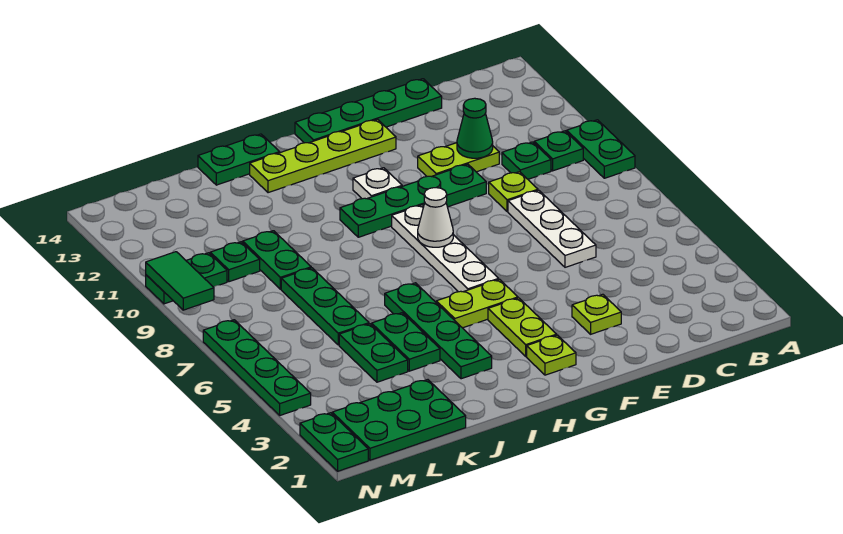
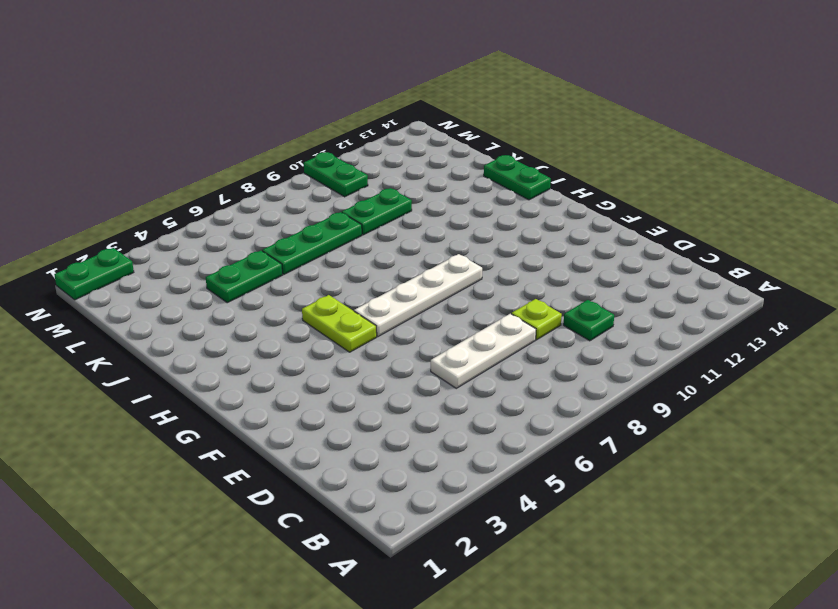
none -> green 1x2 plate [567,120,635,178]
none -> green 1x1 plate [534,131,583,171]
none -> lime 1x2 plate [418,143,499,176]

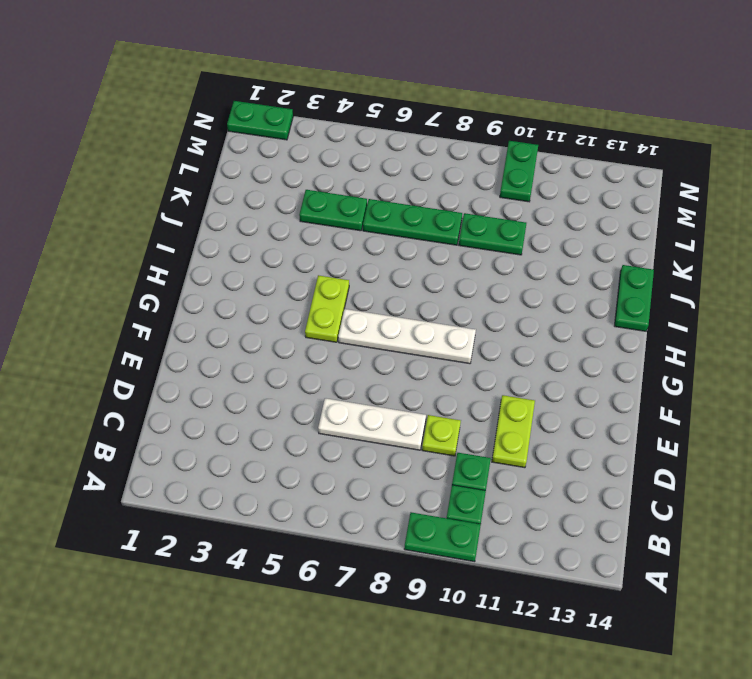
none -> green 1x4 plate [295,79,442,143]
none -> lime 1x1 plate [572,294,621,334]
none -> green 1x4 plate [340,164,486,237]

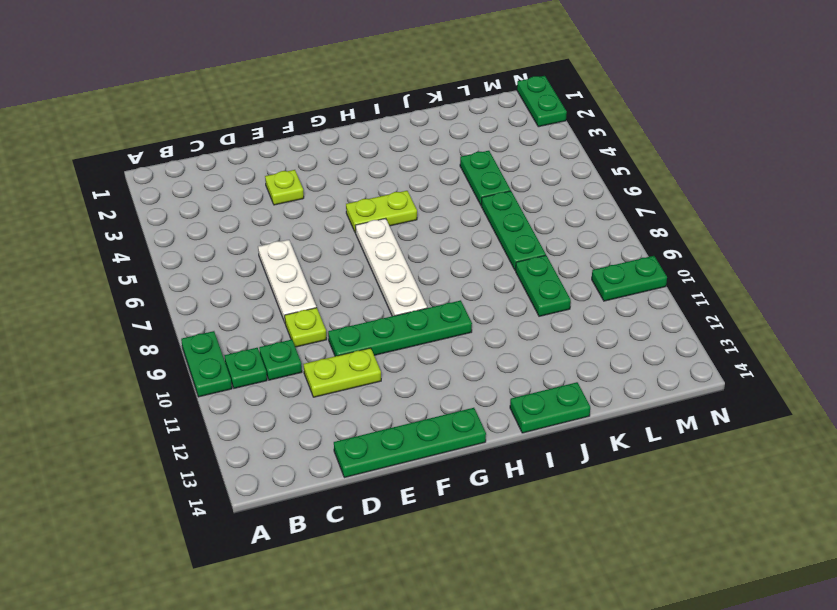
none -> lime 1x4 plate [250,119,396,193]
none -> lime 1x1 plate [527,335,576,375]
none -> lime 1x2 plate [488,298,557,356]

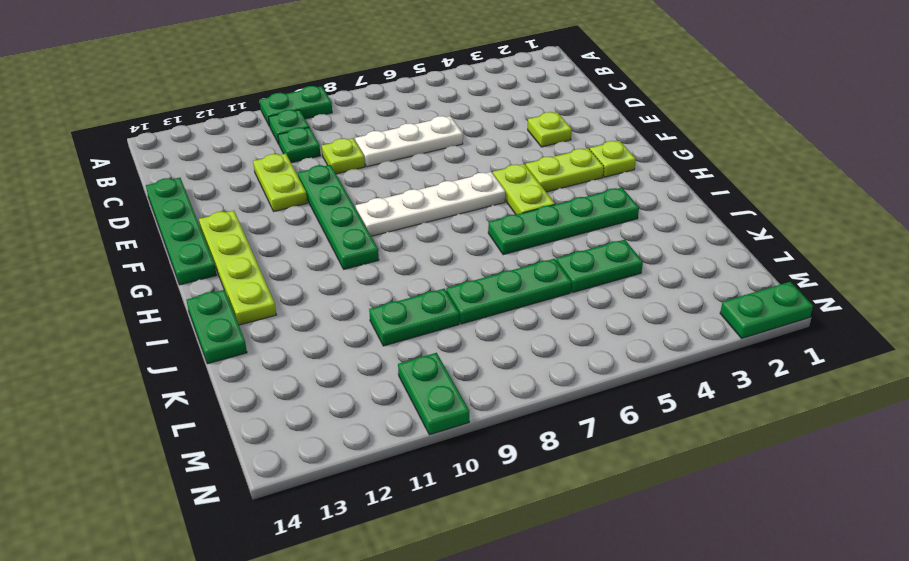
none -> white 1x1 plate [353,168,402,199]
none -> green 1x2 plate [372,313,440,371]
none -> green 2x3 plate [332,380,466,460]

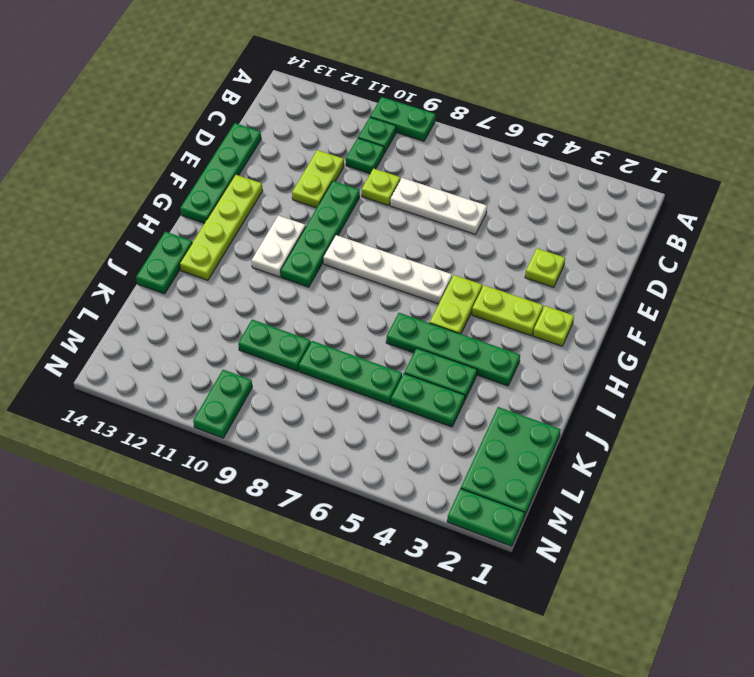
white 1x2 plate [252,215,306,277] -> white 1x1 plate [353,168,402,199]
none -> green 1x1 plate [210,242,260,282]
none -> green 1x4 plate [203,320,311,415]
none -> green 1x1 cone [457,98,493,158]

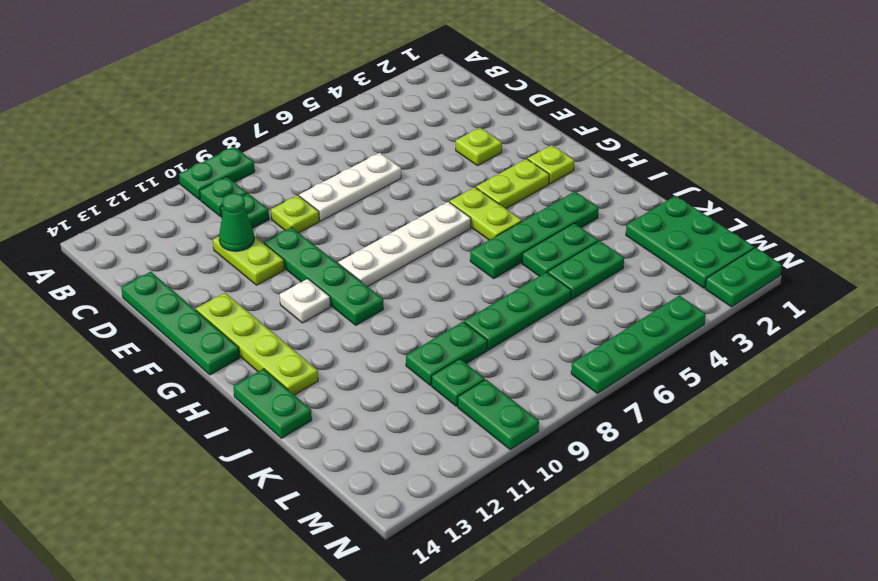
none -> white 1x1 cone [418,188,453,247]
none -> green 1x2 tile [146,252,214,310]

